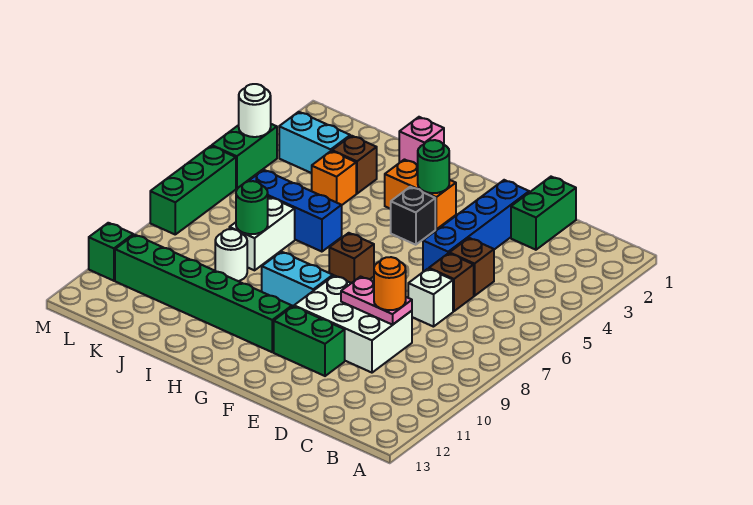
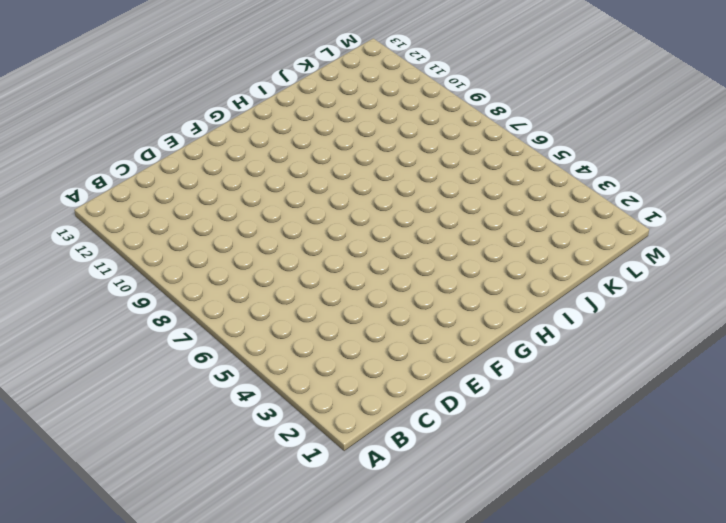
none -> green 1x2 brick [511,177,576,250]
none -> brown 1x1 brick [449,238,494,296]
none -> brown 1x1 brick [429,253,474,311]

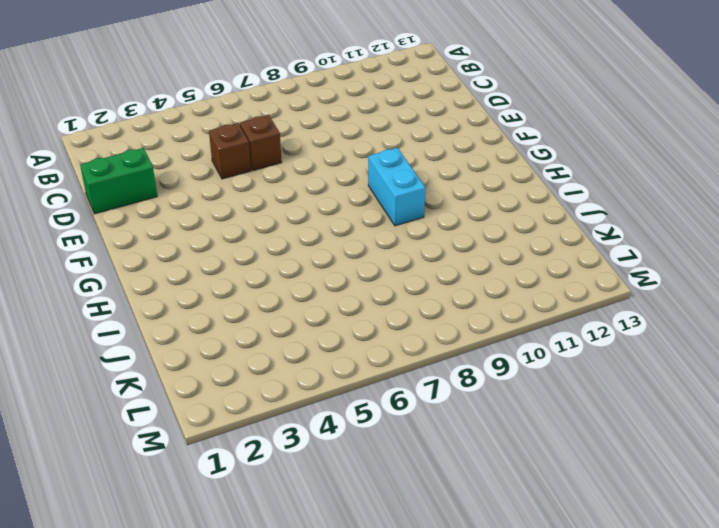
none -> white 1x1 brick [408,269,453,327]
none -> white 2x3 brick [294,276,412,373]
none -> blue 1x4 brick [423,180,529,272]

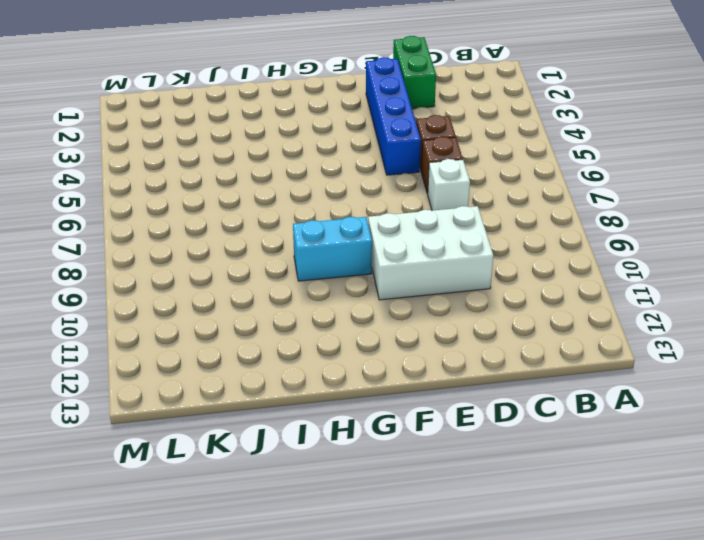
none -> green 1x2 brick [274,306,345,376]
none -> orange 1x2 brick [385,160,456,229]
none -> black 1x1 brick [391,187,435,245]

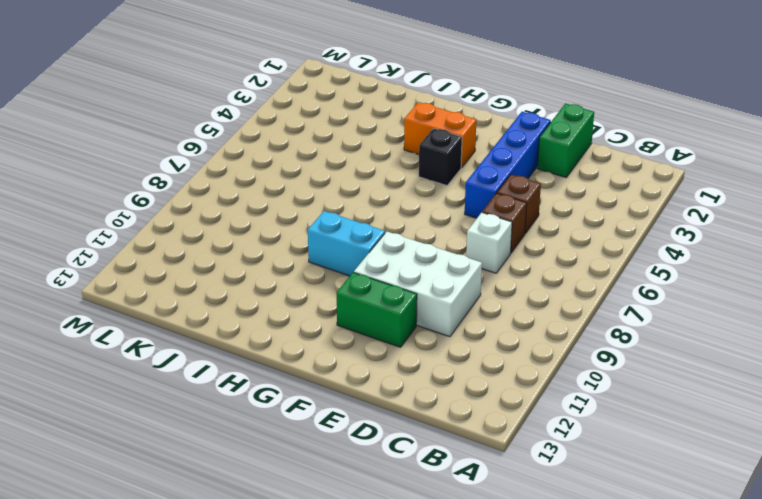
none -> brown 1x1 brick [329,233,374,283]
none -> green 1x6 brick [115,235,292,352]
none -> pink 1x1 brick [399,117,444,165]

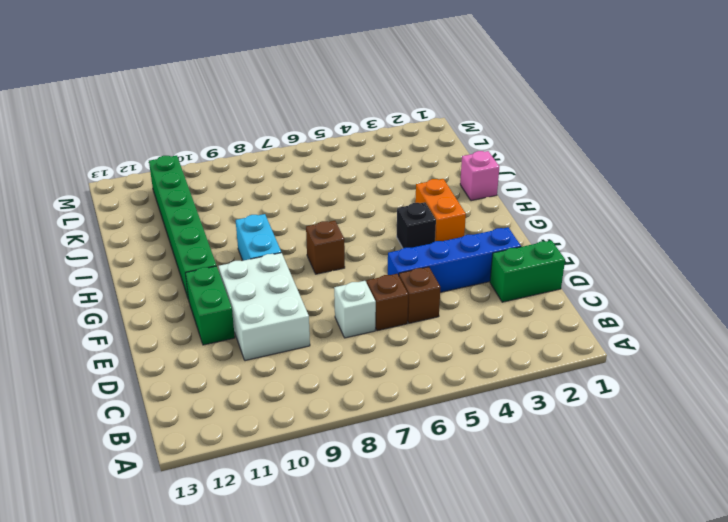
none -> blue 1x3 brick [249,170,342,252]
none -> brown 1x1 brick [332,136,377,194]
none -> orange 1x1 brick [312,151,356,205]

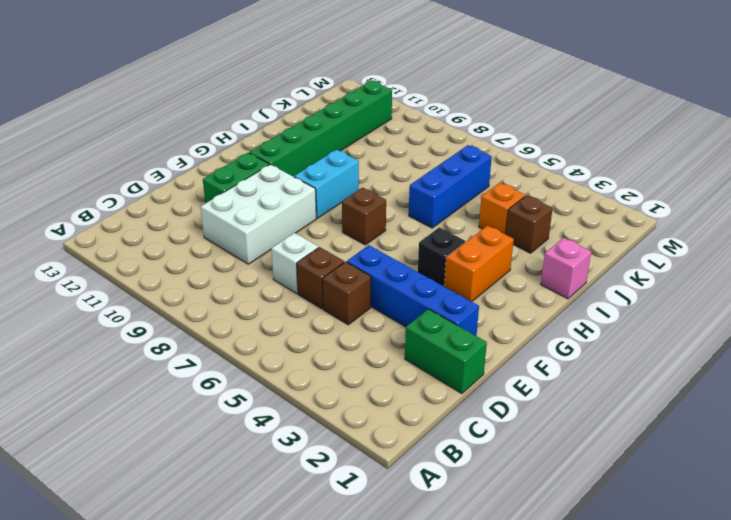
none -> white 1x2 brick [229,197,295,270]
none -> white 1x1 round brick [215,229,247,281]
none -> cyan 1x2 brick [279,112,350,173]

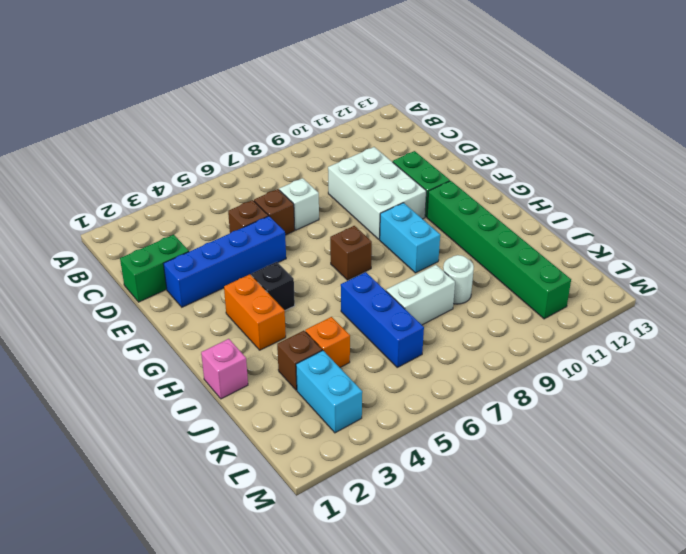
none -> green 1x2 brick [212,124,277,189]
none -> green 1x3 brick [150,146,236,234]
none -> green 1x1 brick [89,223,133,281]

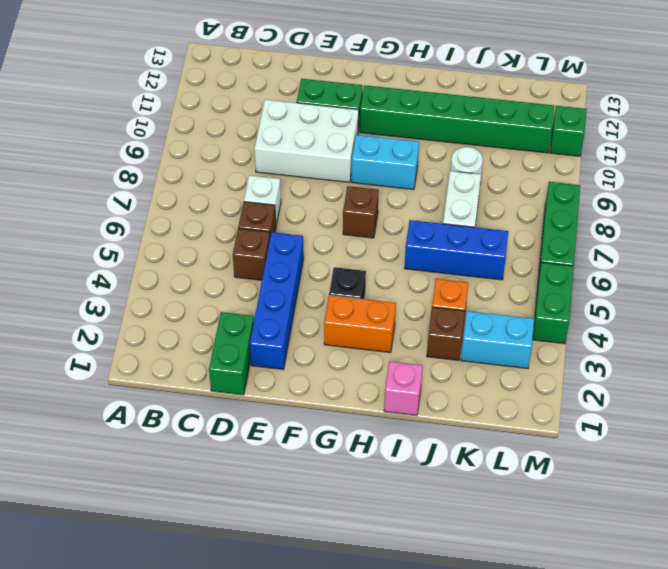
none -> pink 1x2 plate [341,277,412,325]
none -> green 1x1 round brick [418,140,450,193]
none -> green 1x1 round brick [236,181,268,234]

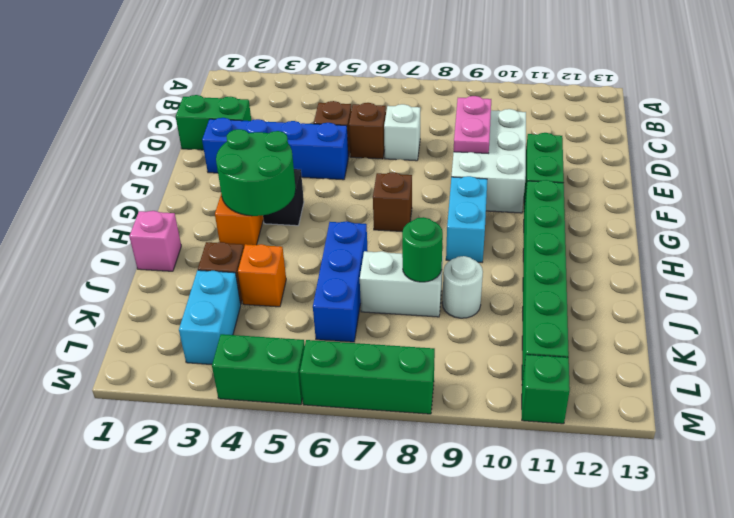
green 2x2 round brick [216,129,296,216] -> green 1x1 round brick [418,140,450,193]
none -> white 1x1 round brick [239,84,271,137]
none -> orange 1x1 round brick [374,257,406,310]

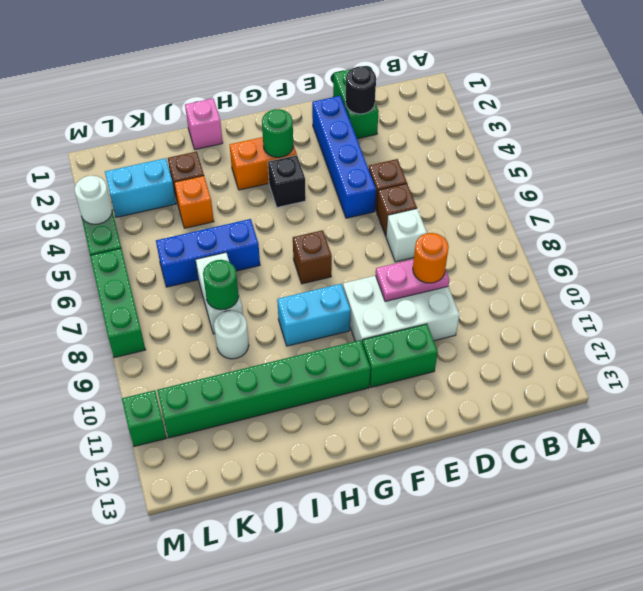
black 1x1 round brick [346,66,376,114] -> none

